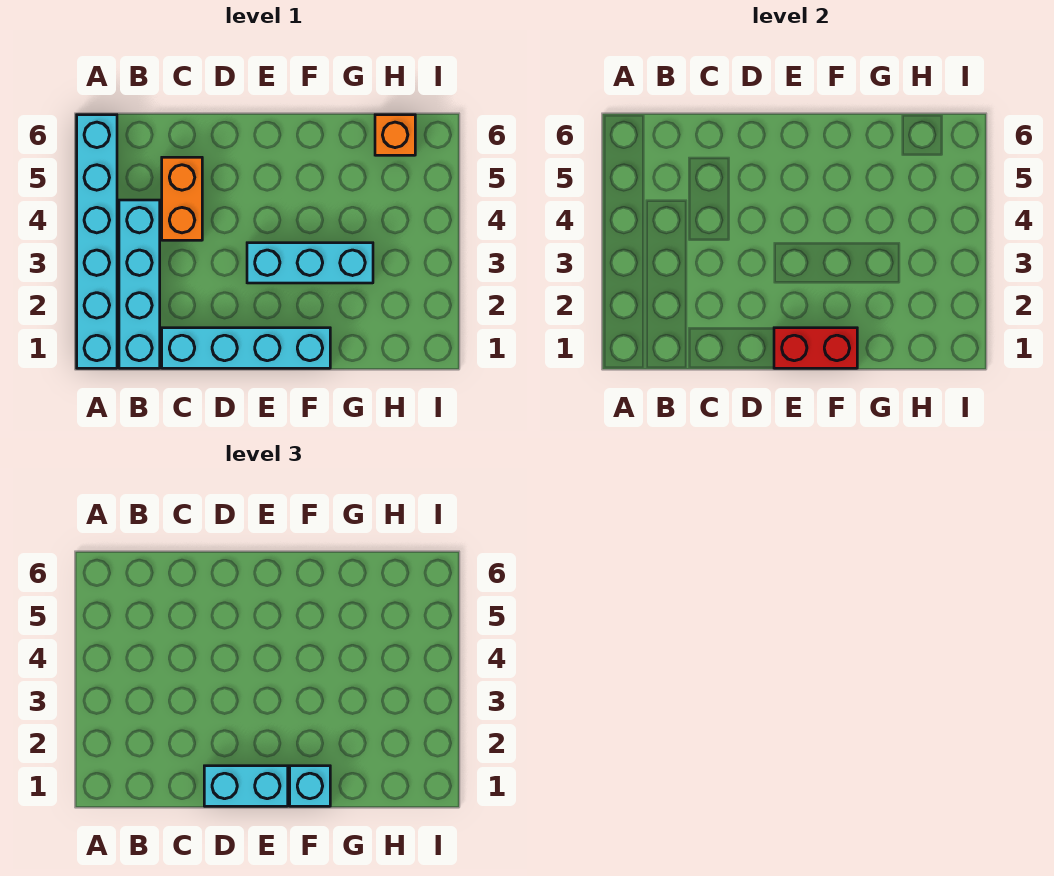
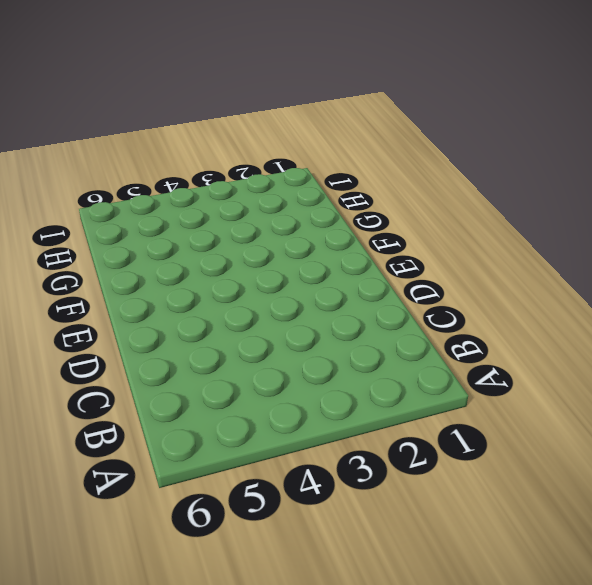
none -> cyan 1x6 brick [77,115,117,368]
none -> cyan 1x4 brick [119,200,160,368]

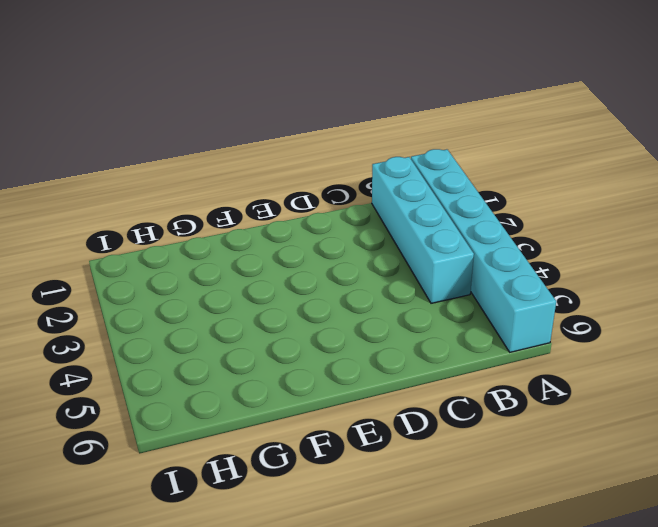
none -> cyan 1x4 brick [162,328,330,368]
none -> orange 1x2 brick [162,157,202,240]

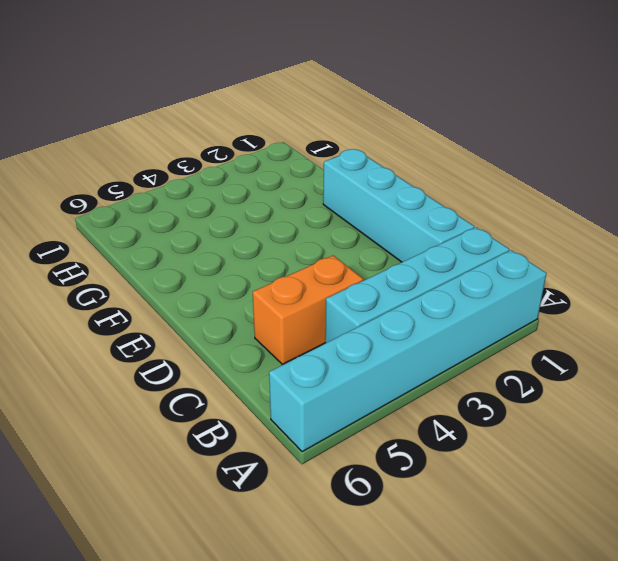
none -> cyan 1x3 brick [247,243,373,283]
none -> orange 1x1 brick [375,115,415,155]

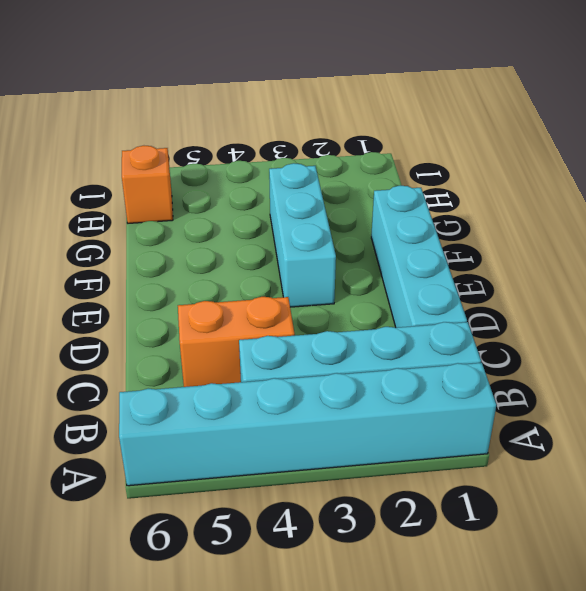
none -> red 1x2 brick [774,328,857,368]
none -> cyan 1x2 brick [204,766,288,806]

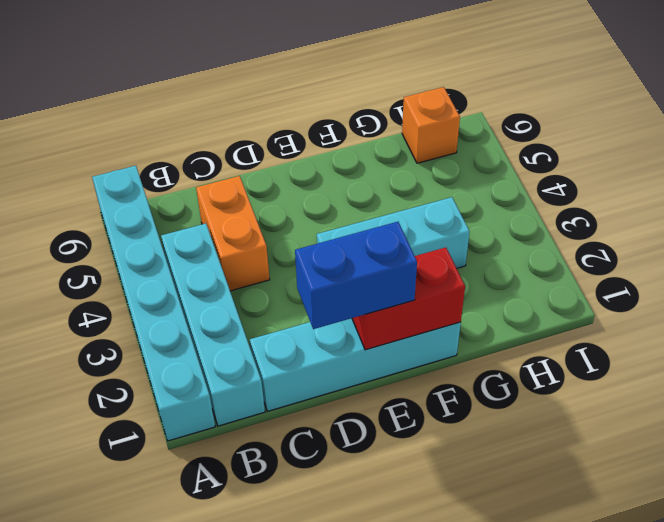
blue 1x2 brick [295,222,417,329] -> cyan 1x2 brick [204,766,288,806]
none -> cyan 1x1 brick [290,766,330,806]

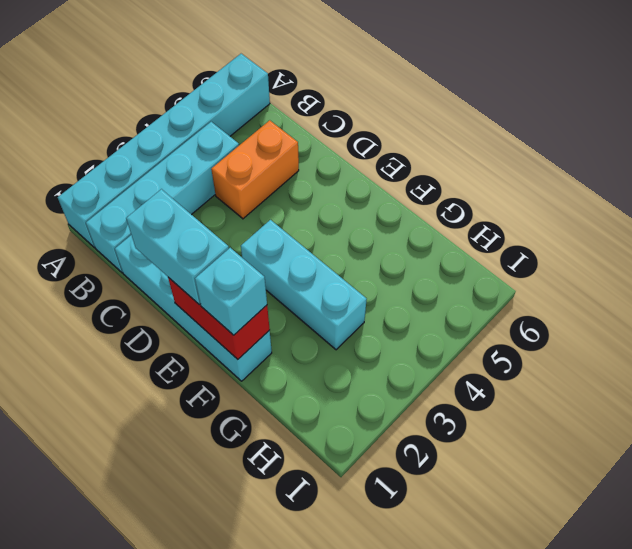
none -> orange 1x1 brick [375,115,415,155]

